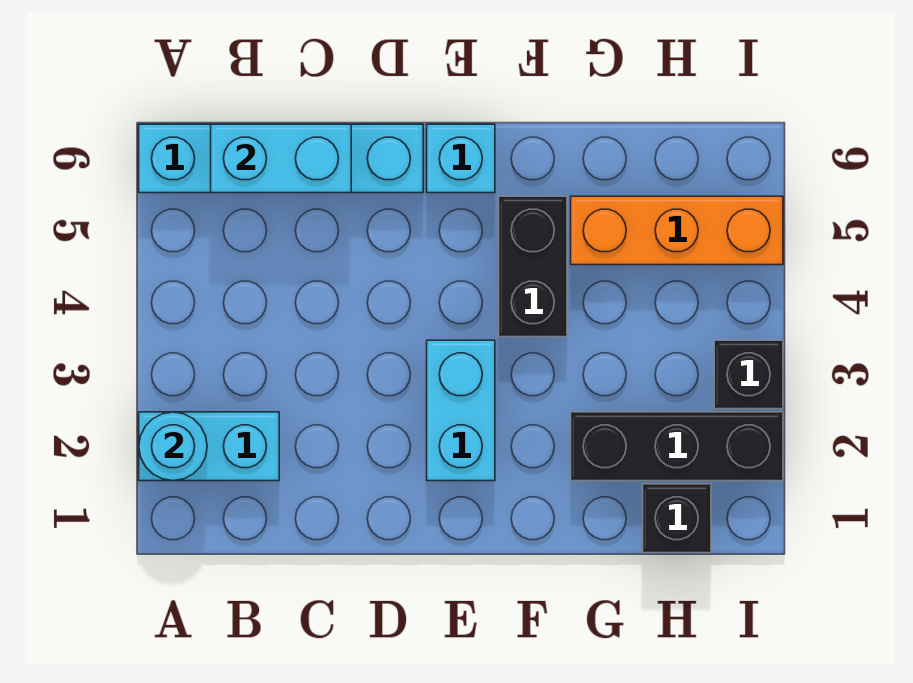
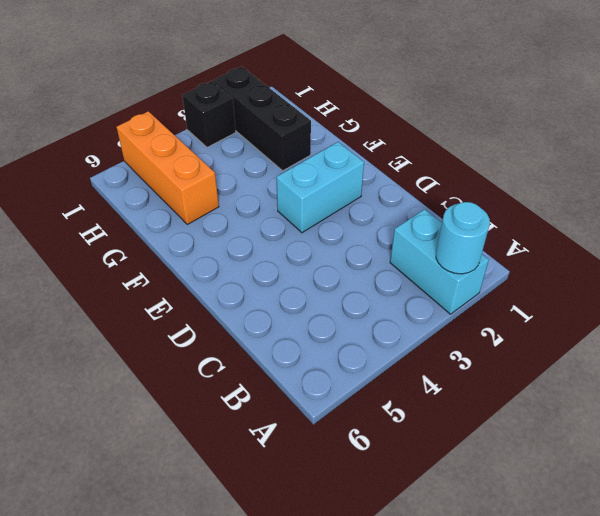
none -> cyan 1x4 brick [139,124,423,193]
none -> cyan 1x1 brick [427,124,495,193]

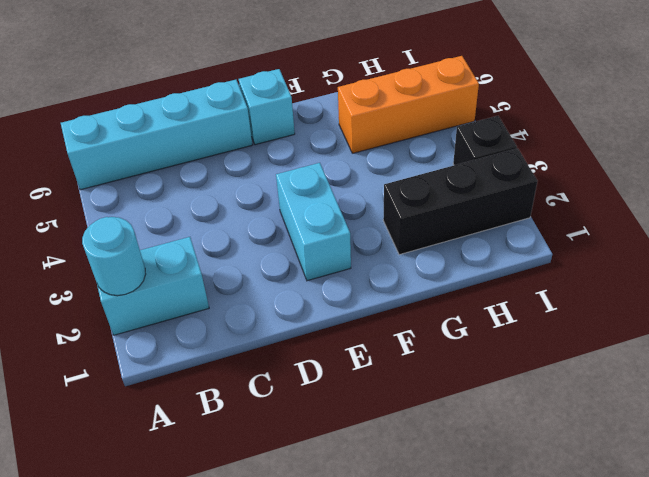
none -> black 1x2 brick [499,196,567,337]
none -> black 1x1 brick [643,484,711,553]

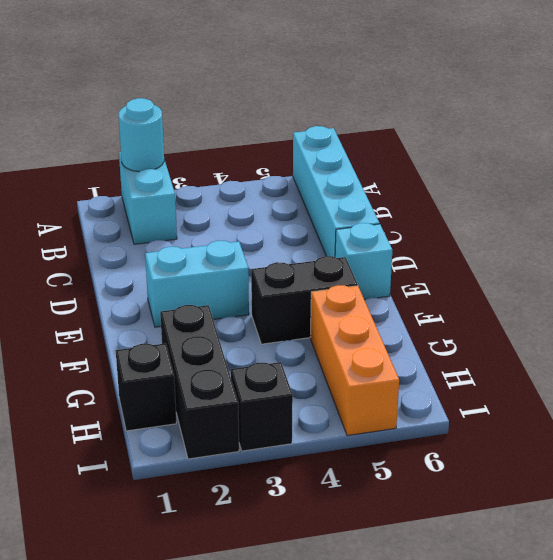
none -> cyan 1x2 brick [211,124,351,193]

